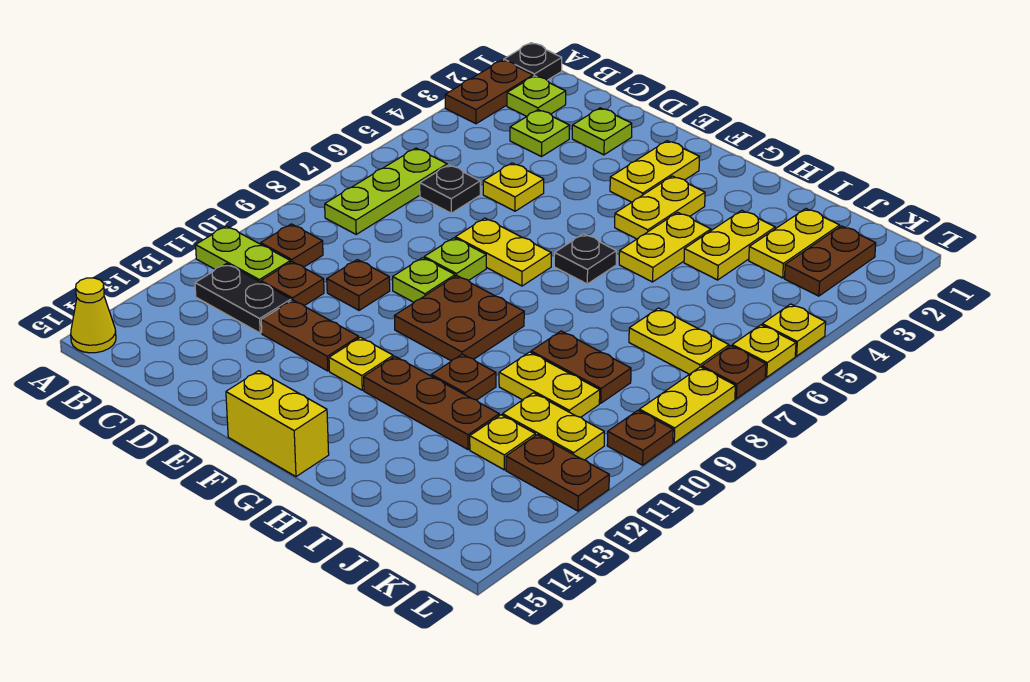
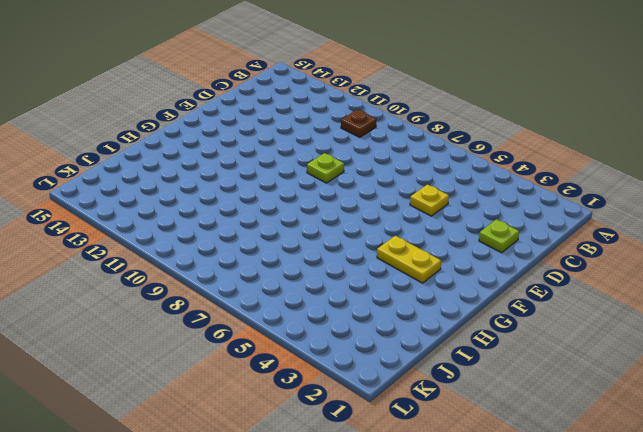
none -> black 1x1 plate [504,43,562,80]
none -> brown 1x2 plate [445,60,533,124]
none -> lime 1x2 plate [196,226,290,282]
none -> yellow 1x1 cone [71,278,116,353]

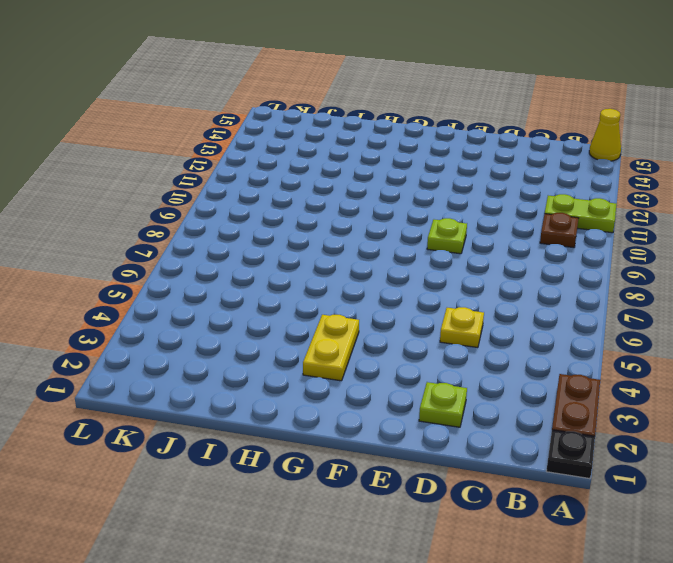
none -> lime 1x1 plate [507,76,566,117]
none -> lime 1x3 plate [325,148,447,234]
none -> black 1x2 plate [195,264,291,333]
none -> lime 1x1 plate [510,110,570,157]

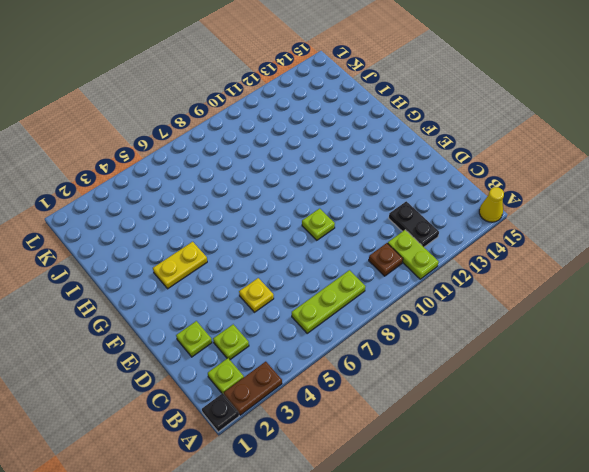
none -> black 1x1 plate [420,165,480,213]
none -> brown 1x1 plate [261,262,324,306]
none -> brown 1x1 plate [327,260,390,310]
none -> brown 1x2 plate [261,300,359,371]

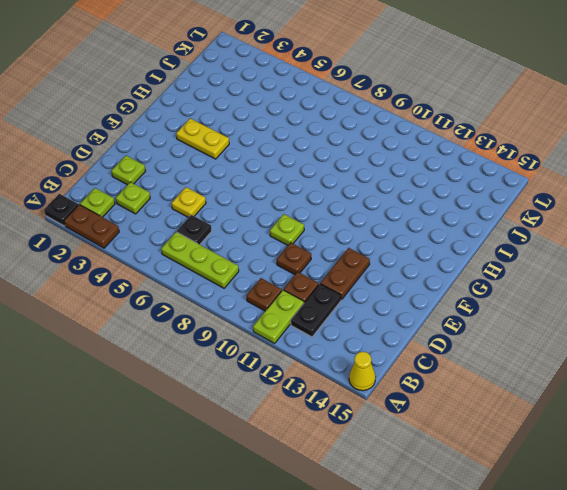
none -> yellow 1x2 plate [455,218,551,286]
none -> lime 1x1 plate [424,238,486,281]
none -> yellow 1x2 plate [610,141,699,202]
none -> brown 2x2 plate [394,276,524,361]

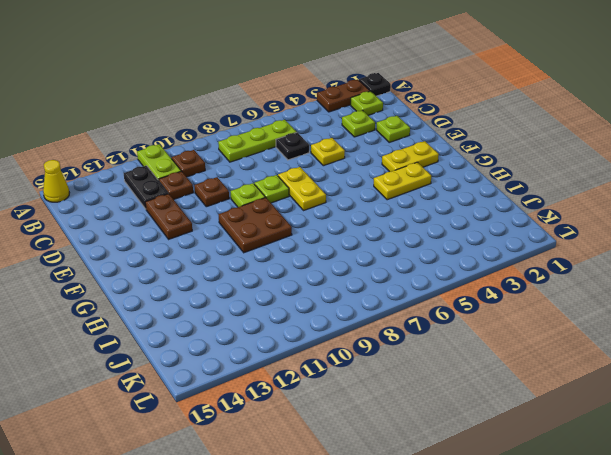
none -> yellow 1x1 plate [329,337,393,390]
none -> yellow 1x2 brick [226,371,329,477]
none -> black 1x1 plate [554,234,616,284]
none -> brown 1x3 plate [364,356,499,450]

